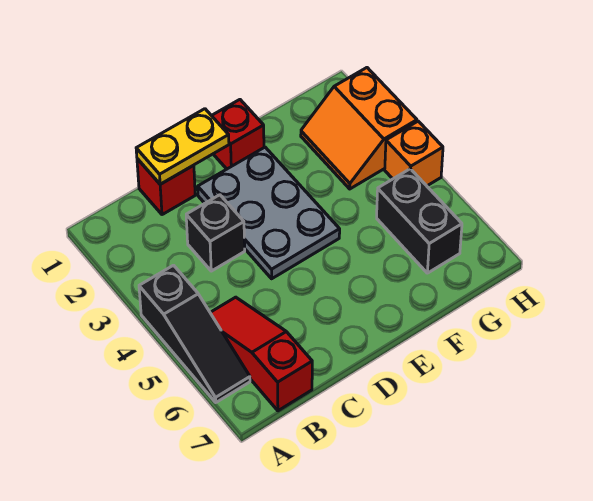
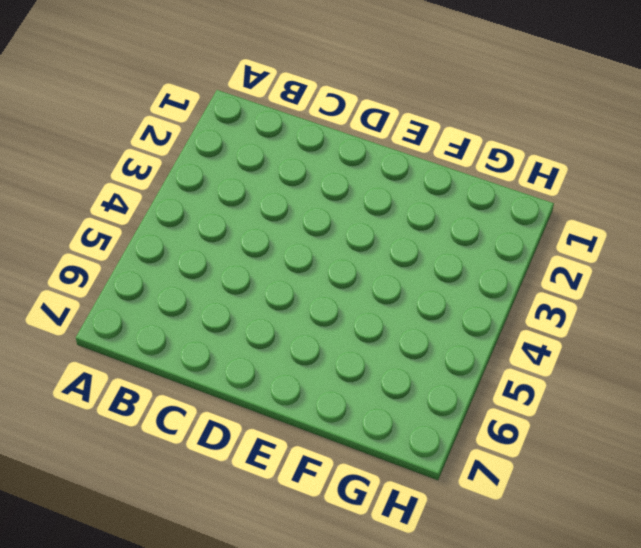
none -> black 1x3 slope [139,265,250,402]
none -> red 1x3 slope [210,297,312,411]

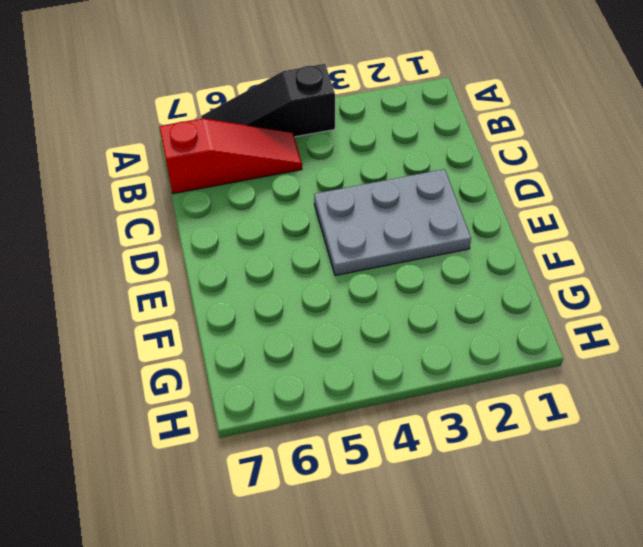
none -> red 1x1 brick [137,159,195,215]
none -> black 1x1 brick [186,195,245,271]

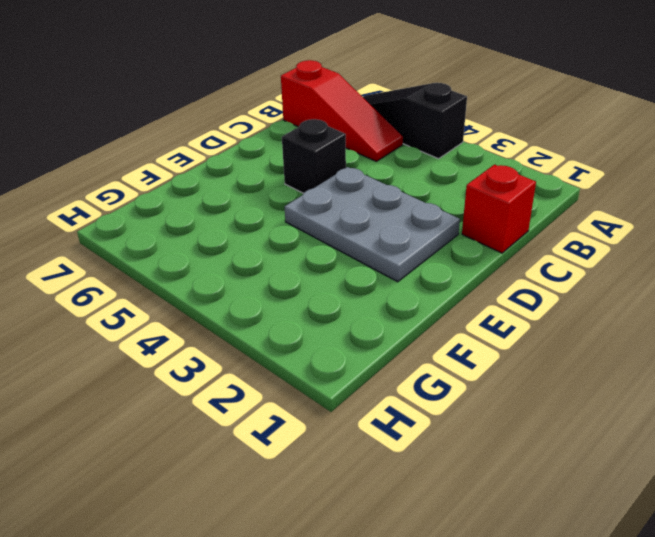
black 1x1 brick [282,119,346,193] -> black 1x1 brick moved to [186,195,245,271]
none -> red 1x1 brick [212,100,264,169]
none -> orange 2x2 slope [301,68,417,189]

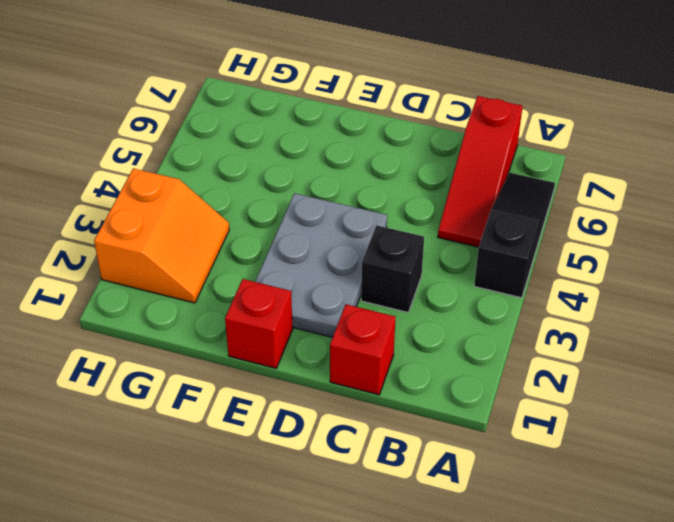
none -> black 1x2 brick [377,169,462,273]
none -> orange 1x1 brick [385,121,443,186]

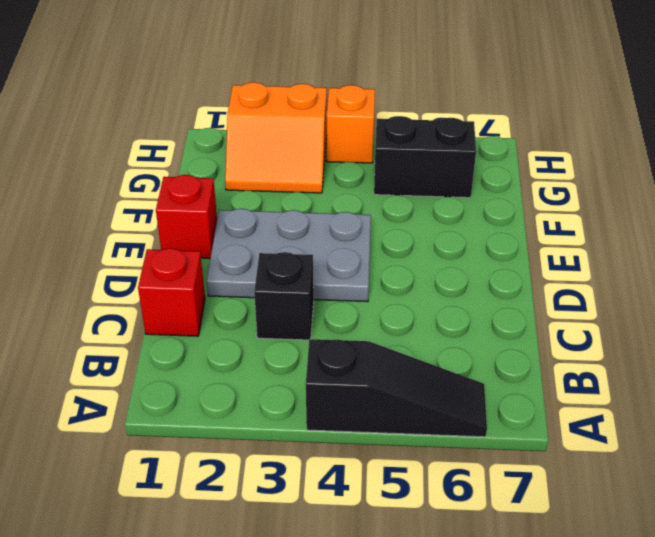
none -> red 1x3 slope [210,297,312,411]
none -> yellow 1x2 plate [136,109,229,184]

